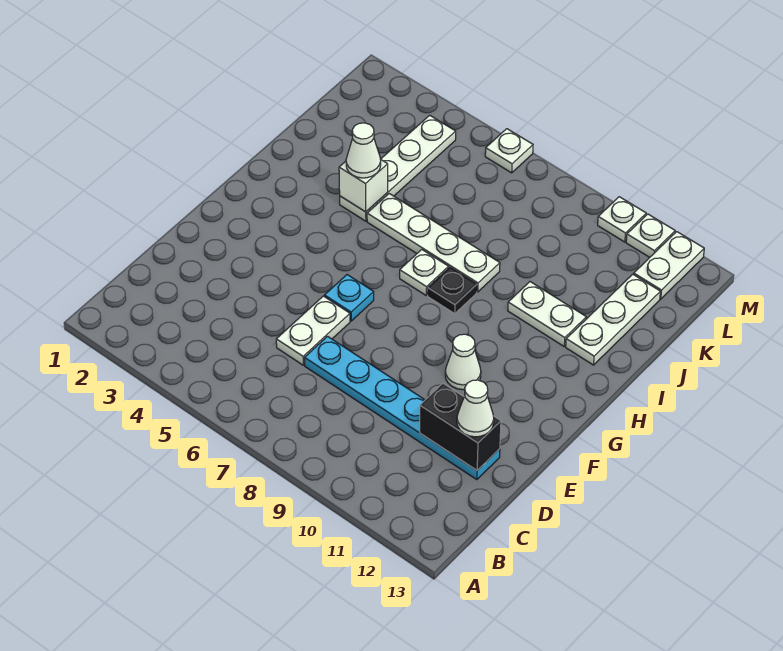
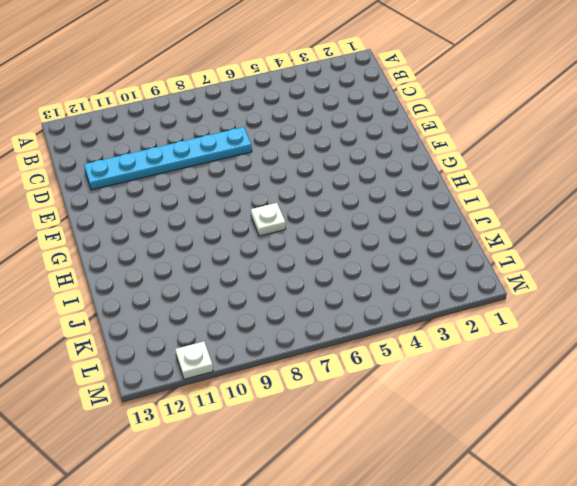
none -> white 1x2 plate [276,296,350,365]
none -> cyan 1x1 plate [324,275,374,321]
none -> white 1x1 cone [445,334,481,390]

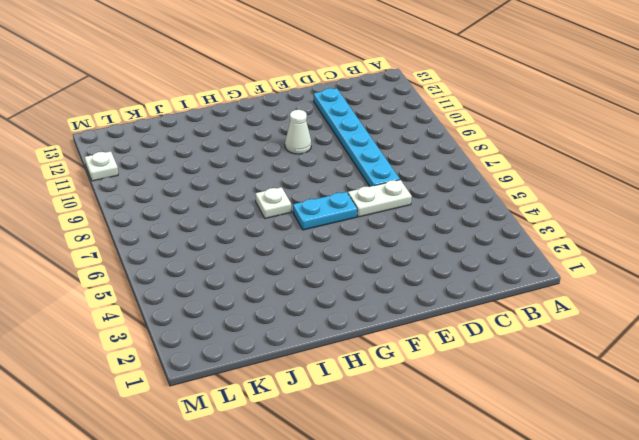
cyan 1x2 plate [293,192,357,230] -> cyan 1x1 plate [324,275,374,321]
none -> black 1x1 plate [428,267,477,314]
none -> white 1x4 plate [340,115,456,221]
none -> white 1x4 plate [367,194,500,292]

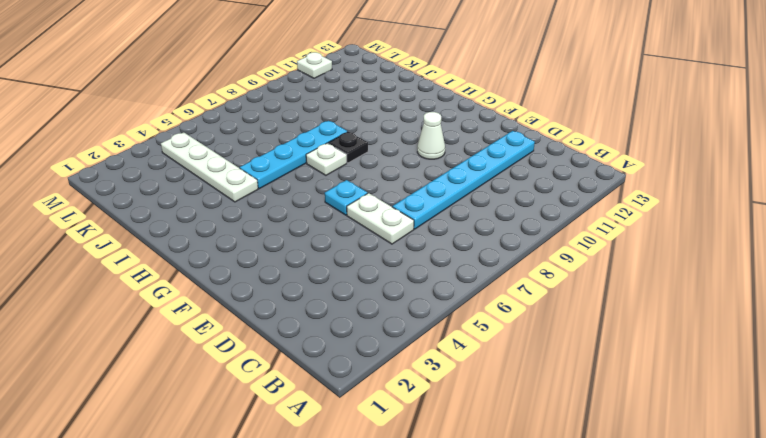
cyan 1x4 plate [240,121,347,189] -> white 1x4 plate [367,194,500,292]
none -> white 1x2 plate [508,282,586,346]
none -> white 1x3 plate [566,274,660,365]
none -> white 1x2 plate [634,232,704,299]

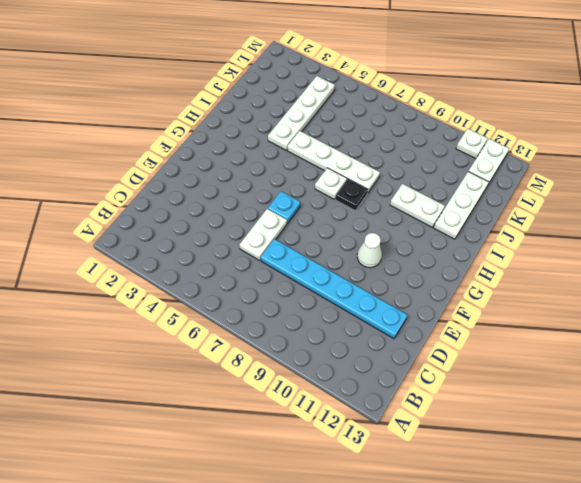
none -> white 1x1 plate [485,129,533,173]
none -> white 1x1 plate [598,197,646,242]
none -> black 1x2 brick [420,384,501,470]

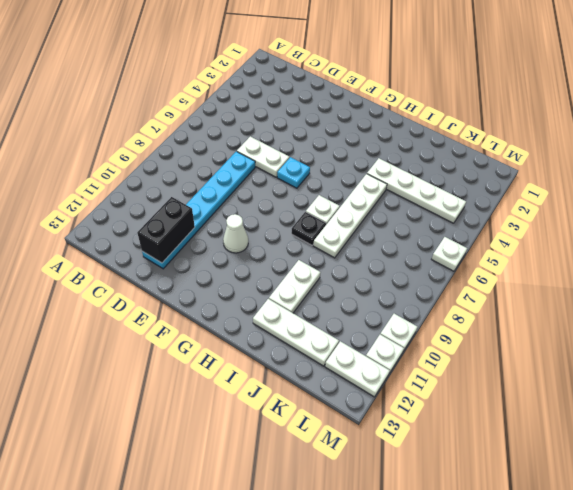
none -> white 1x1 brick [339,159,388,212]
none -> white 1x1 cone [457,380,494,437]
none -> white 1x1 cone [346,123,381,178]

